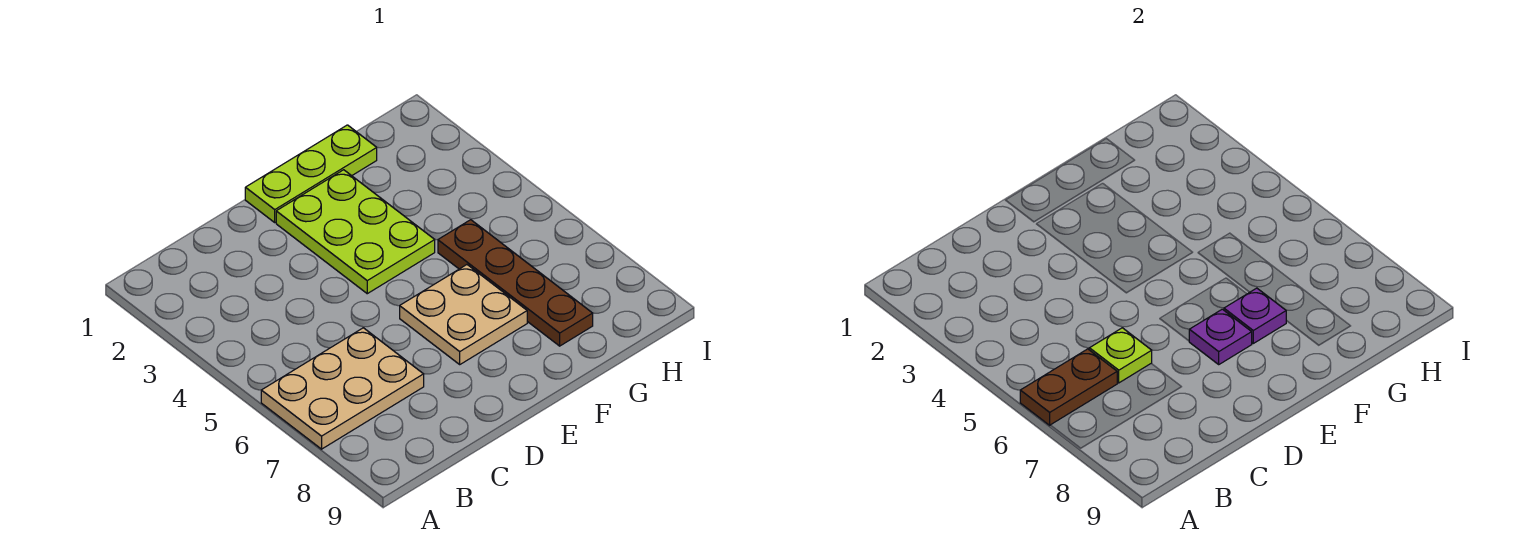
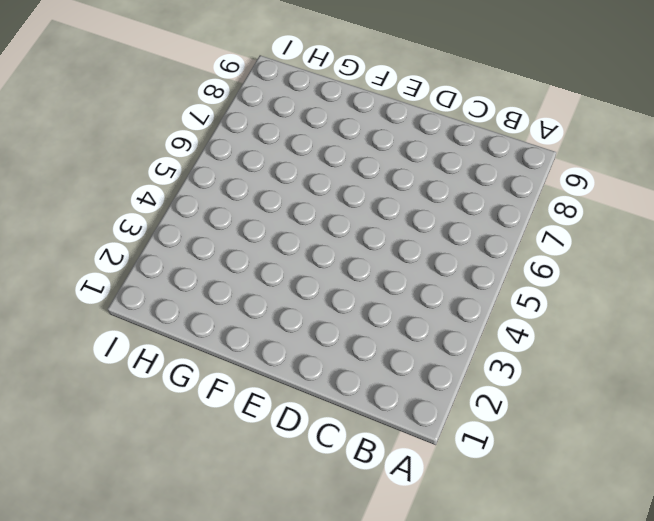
none -> tan 2x3 plate [261,328,424,449]
none -> lime 1x3 plate [245,125,377,222]

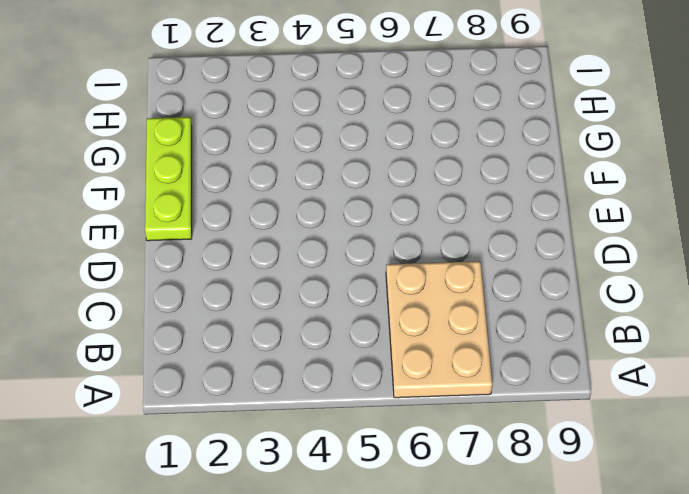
none -> lime 2x3 plate [276,170,435,294]
none -> tan 2x2 plate [400,265,527,364]

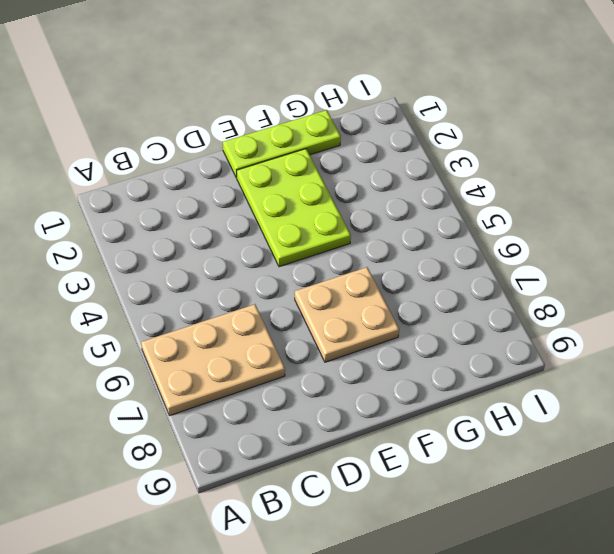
none -> brown 1x4 plate [438,220,593,346]
none -> brown 1x2 plate [1020,349,1117,425]

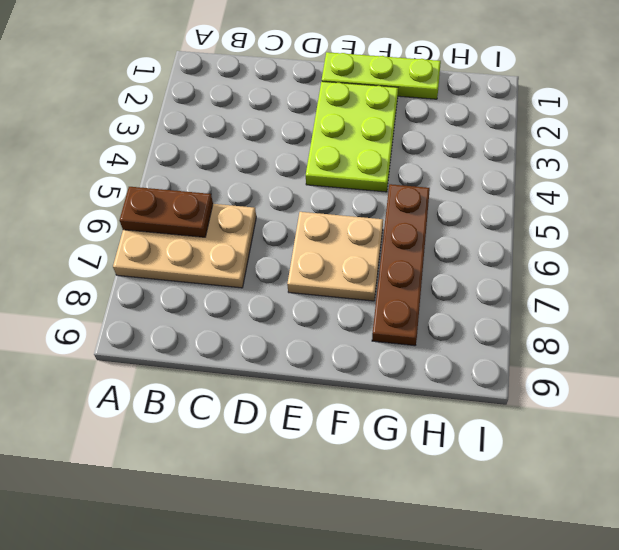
none -> lime 1x1 plate [1089,328,1152,383]
none -> purple 1x1 plate [1189,309,1252,364]

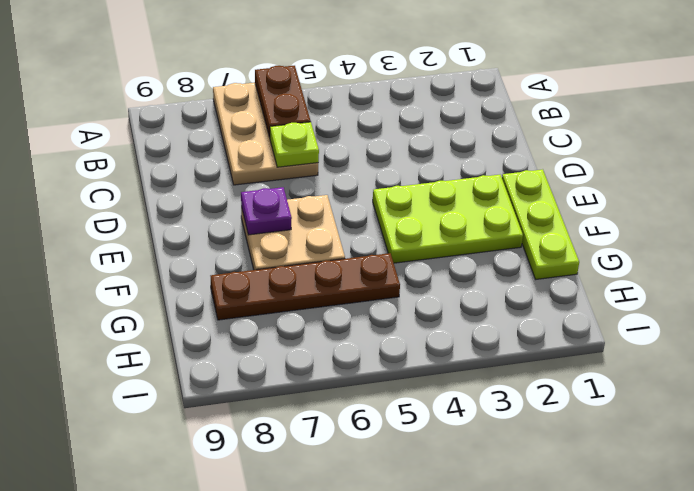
none -> purple 1x1 plate [1224,288,1286,343]

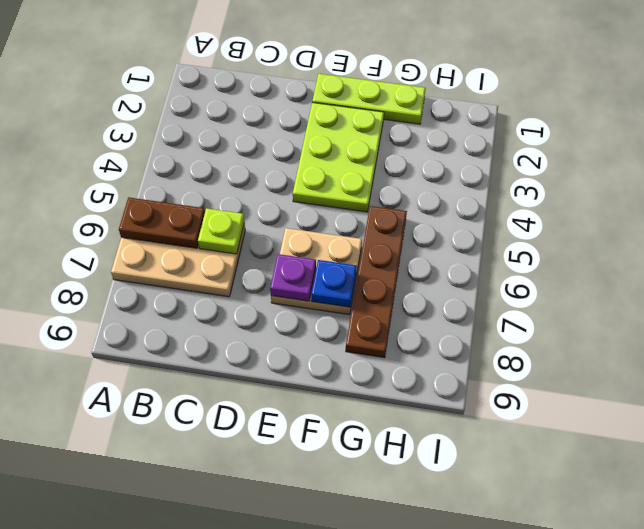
blue 1x1 plate [311,260,357,307] -> purple 1x1 plate [1224,288,1286,343]

